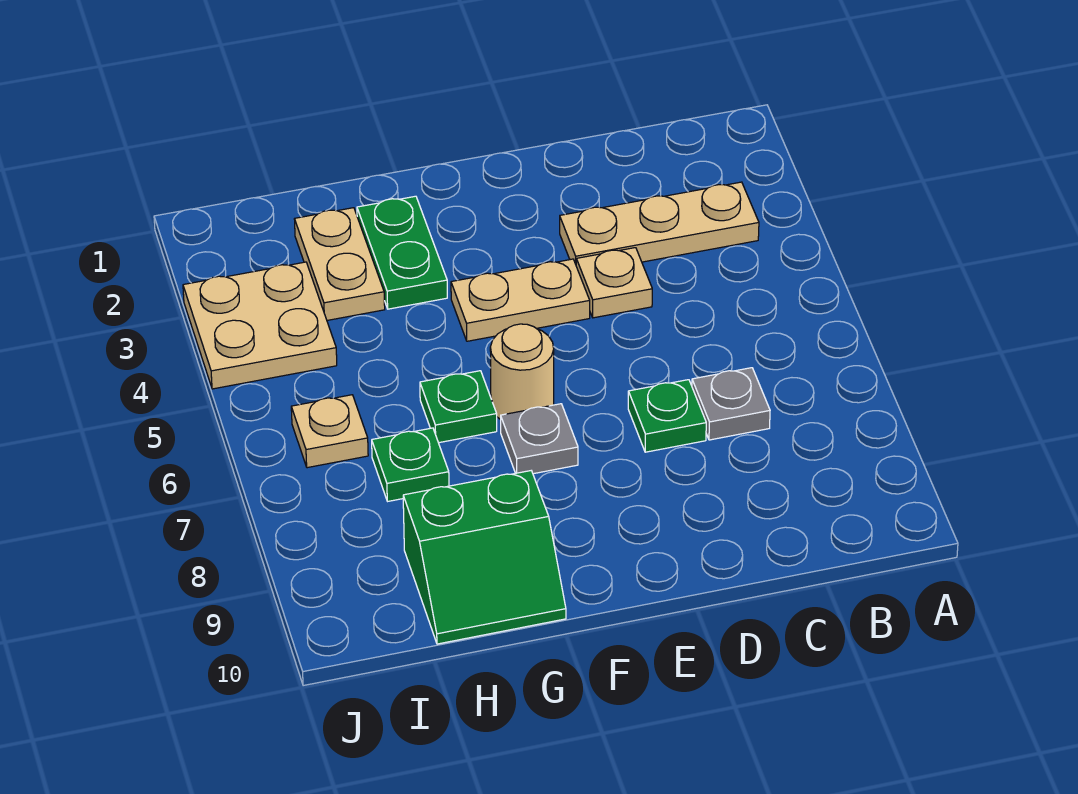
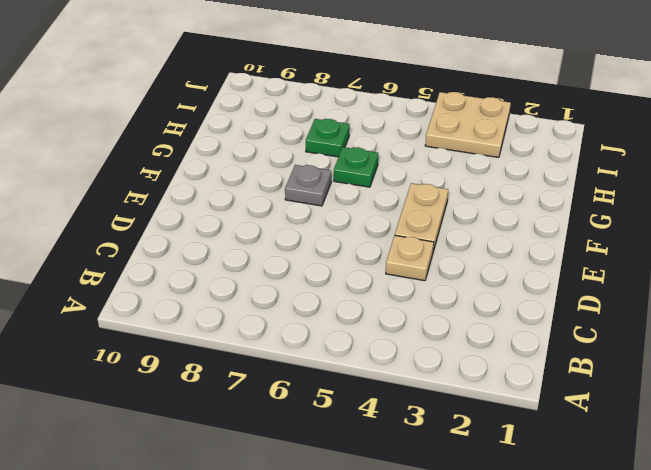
none -> tan 1x3 plate [560,182,759,264]
none -> grey 1x1 plate [692,368,770,440]
none -> green 1x1 plate [628,380,706,452]

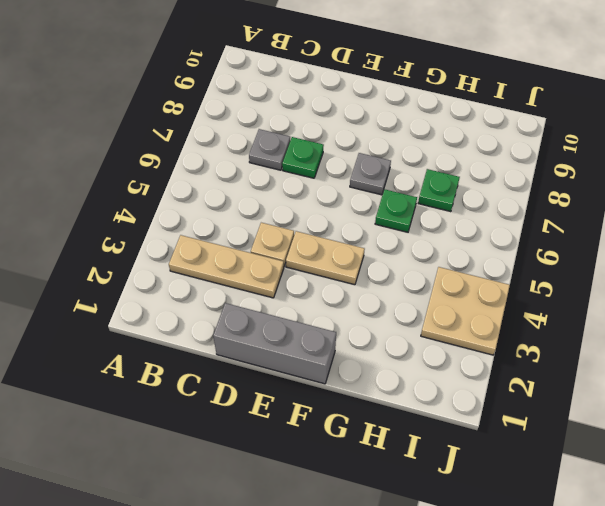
grey 1x3 brick [213,303,336,384] -> none
none -> tan 1x1 round brick [490,324,554,420]
none -> green 1x2 plate [357,196,447,309]
none -> green 2x2 slope [403,471,566,644]

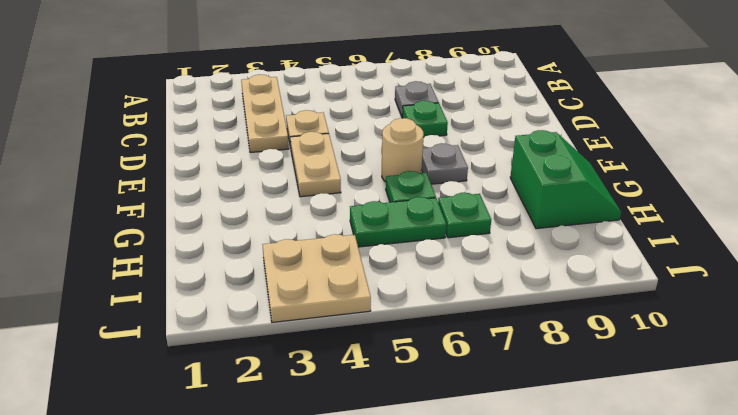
green 1x2 plate [350,197,446,247] -> green 1x2 plate moved to [357,196,447,309]
none -> tan 1x2 plate [295,208,385,320]
none -> tan 1x1 plate [291,395,368,468]

